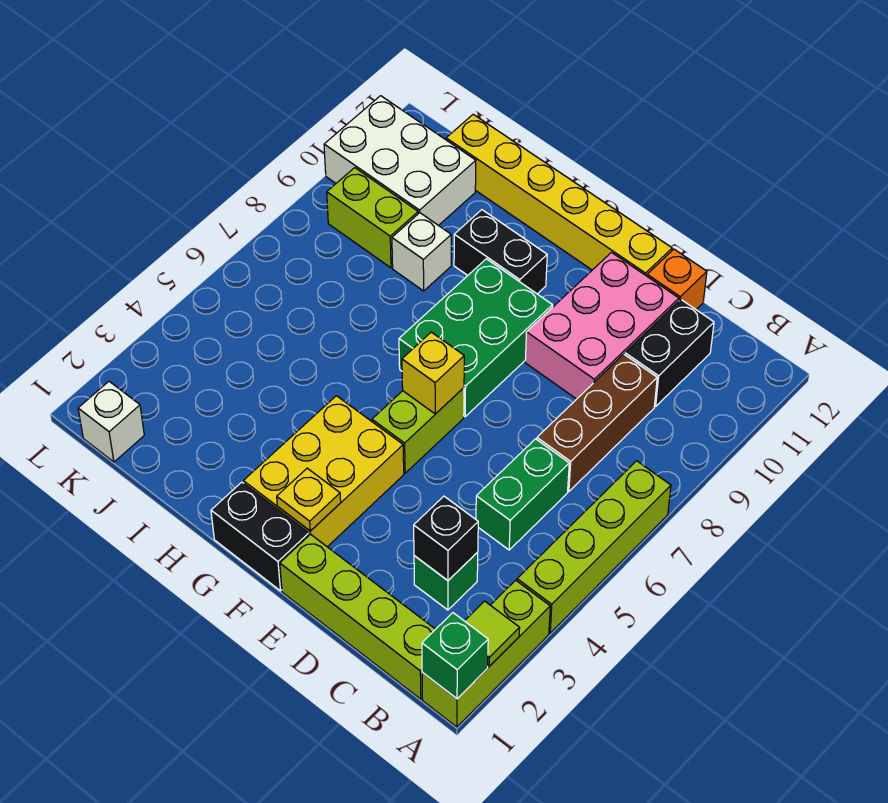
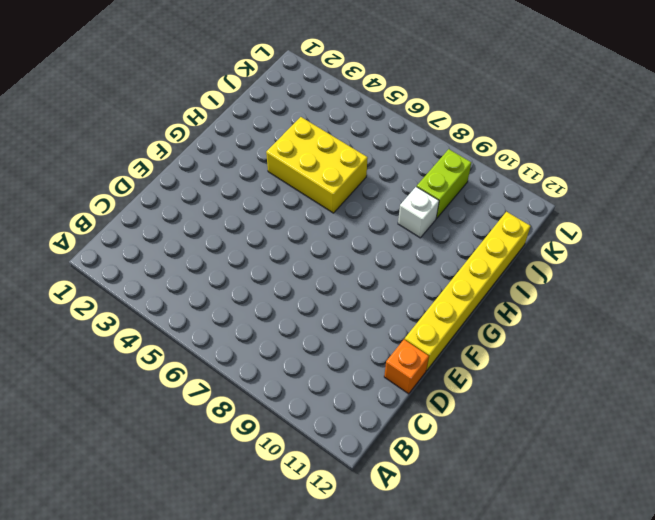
yellow 2x3 brick [266,117,368,213] -> yellow 2x3 brick moved to [243,396,404,547]
none -> lime 1x3 brick [422,580,550,727]
none -> lime 1x4 brick [517,461,671,633]
none -> lime 1x4 brick [280,534,435,699]

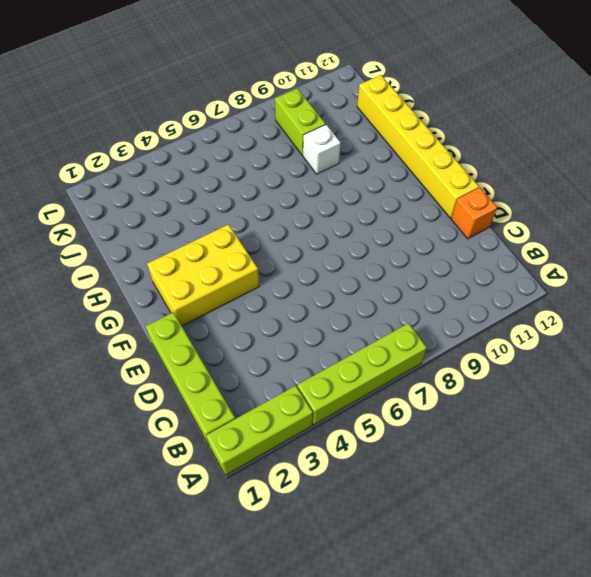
none -> green 1x1 brick [414,552,478,610]
none -> green 1x2 brick [476,439,569,550]
none -> brown 1x3 brick [537,354,657,491]

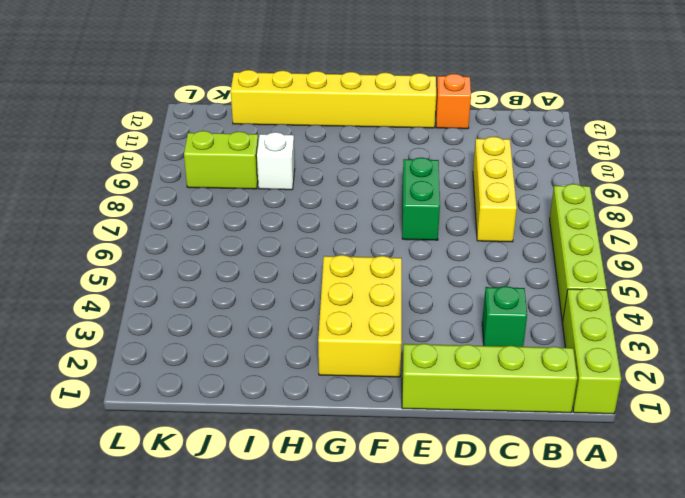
yellow 1x3 brick [473,137,517,242] -> brown 1x3 brick [537,354,657,491]
green 1x2 brick [402,157,440,240] -> green 1x2 brick moved to [476,439,569,550]
none -> black 1x2 brick [625,299,714,406]
none -> pink 2x3 brick [525,253,679,399]
none -> black 1x2 brick [211,482,309,591]

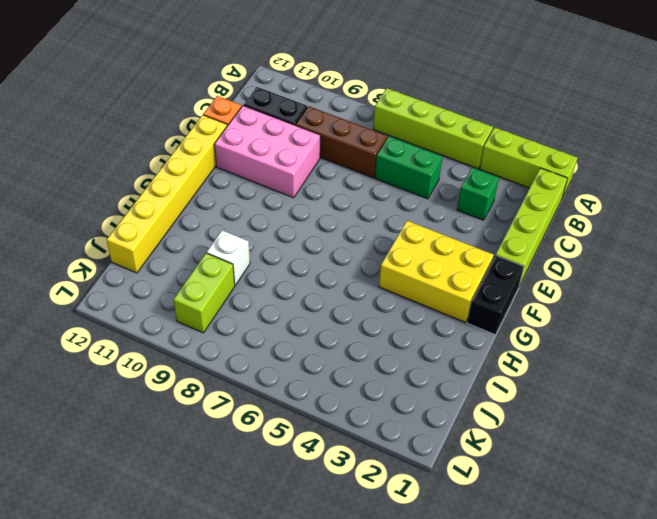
none -> lime 1x2 brick [372,388,464,473]
none -> green 2x3 brick [399,259,553,417]
none -> black 1x2 brick [454,210,547,294]

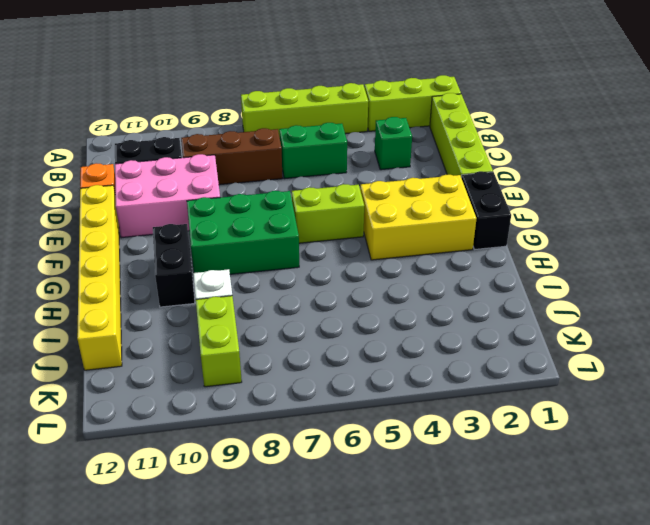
none -> white 2x3 brick [324,96,476,226]
none -> white 1x1 brick [78,382,144,462]
none -> green 1x1 brick [422,613,488,699]

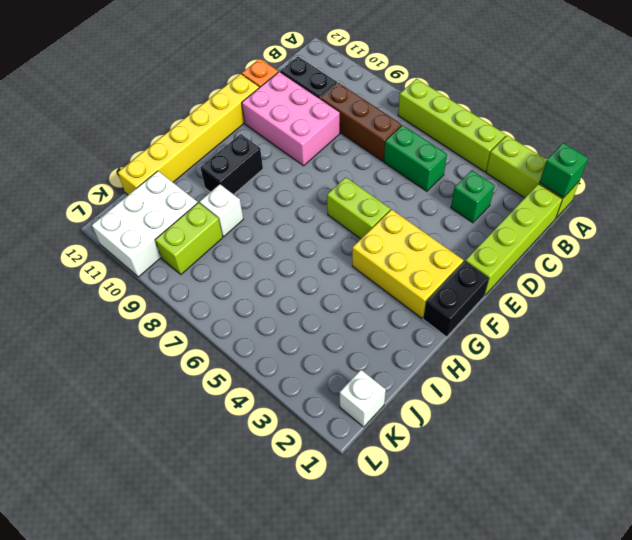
none -> green 2x3 brick [399,259,553,417]
none -> lime 1x1 tile [465,601,520,666]
none -> black 1x1 brick [414,496,478,580]

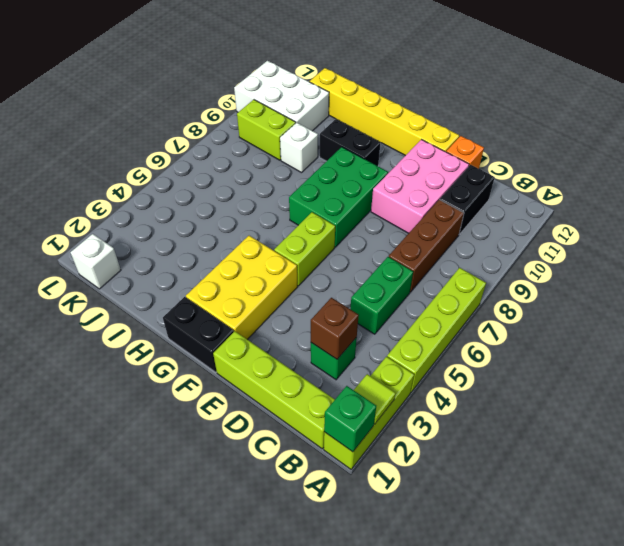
brown 1x1 brick [311,298,359,359] -> black 1x1 brick [414,496,478,580]
none -> yellow 1x1 plate [277,468,341,531]
none -> yellow 1x1 brick [402,332,464,414]

